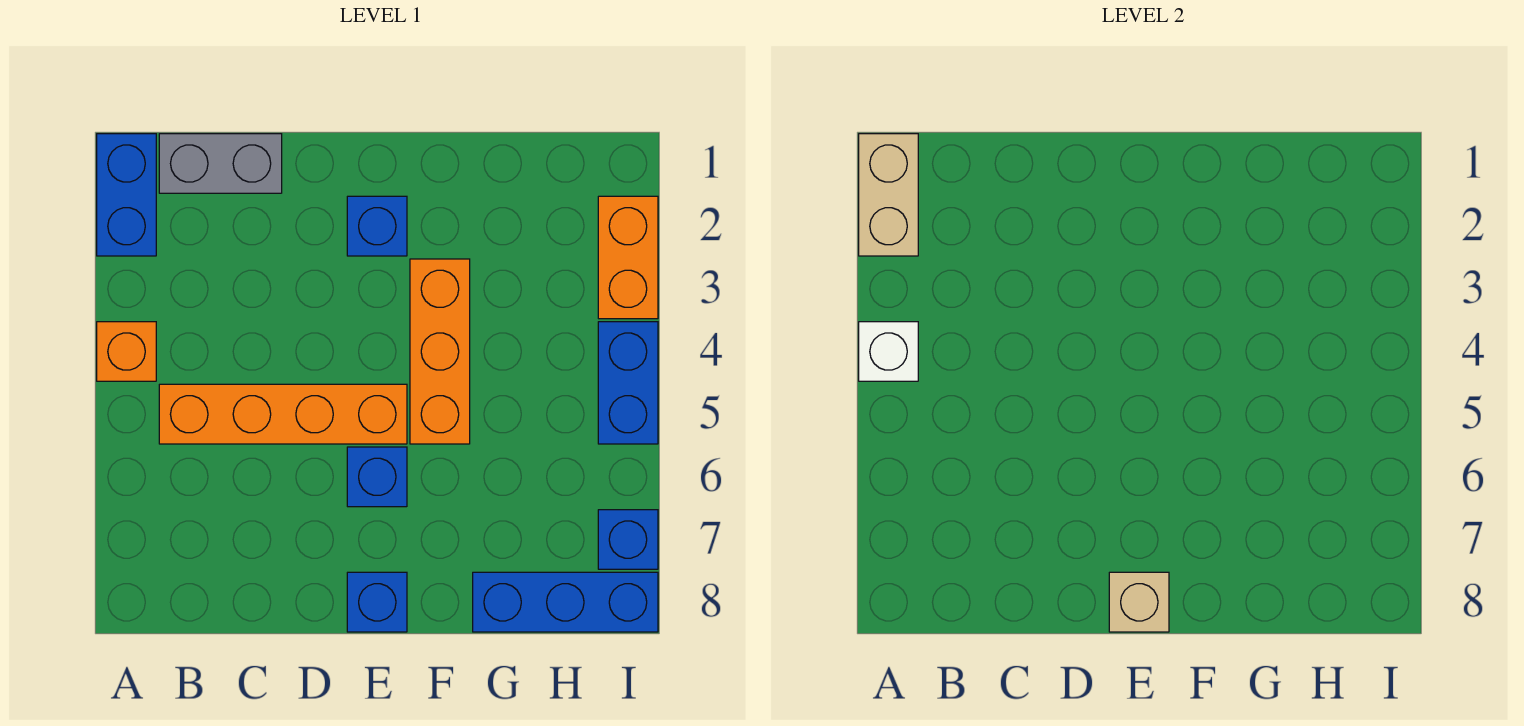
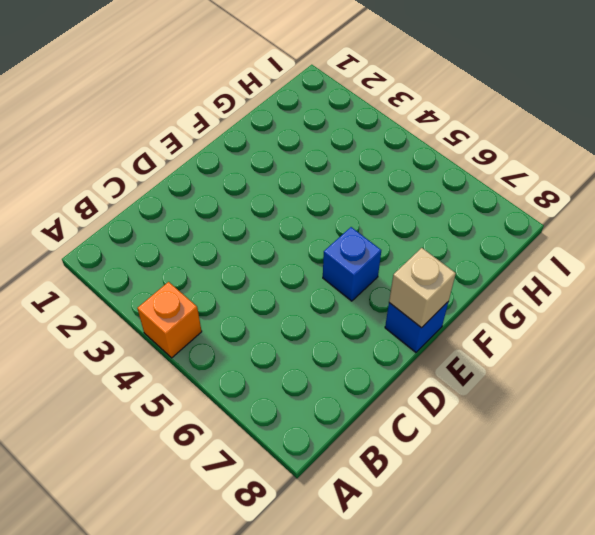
none -> blue 1x2 brick [97,134,156,256]
none -> grey 1x2 brick [159,134,282,193]
none -> orange 1x4 brick [159,384,407,444]

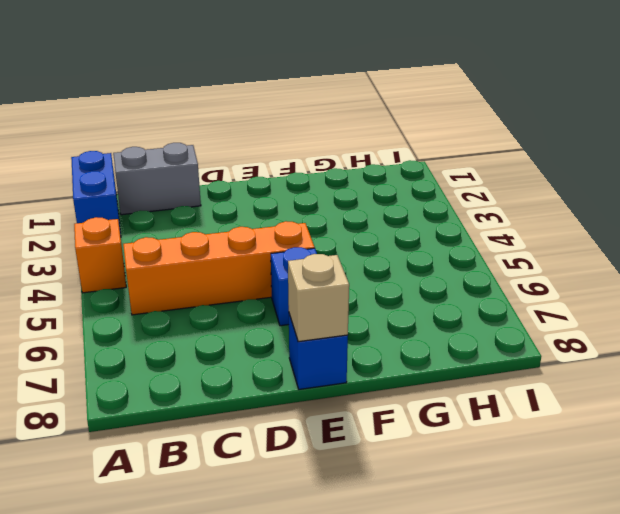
none -> blue 1x1 brick [347,196,407,256]
none -> orange 1x3 brick [410,259,470,444]
none -> blue 1x3 brick [473,572,658,632]

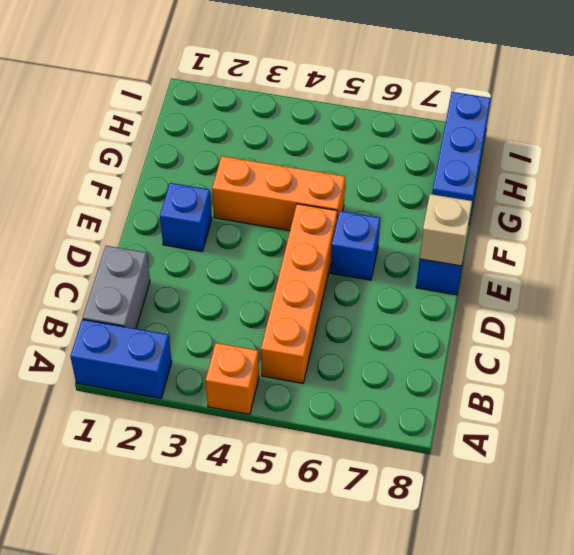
none -> orange 1x2 brick [598,196,658,319]
none -> blue 1x2 brick [598,322,658,444]
none -> blue 1x1 brick [598,510,658,569]

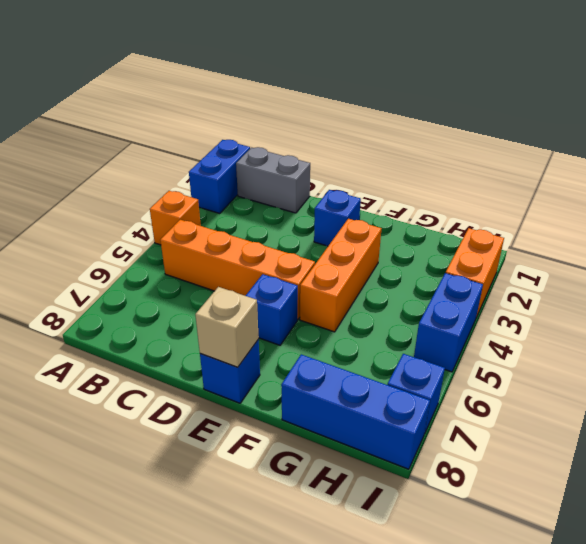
none -> tan 1x2 brick [859,134,918,256]
none -> white 1x1 brick [859,322,918,381]

